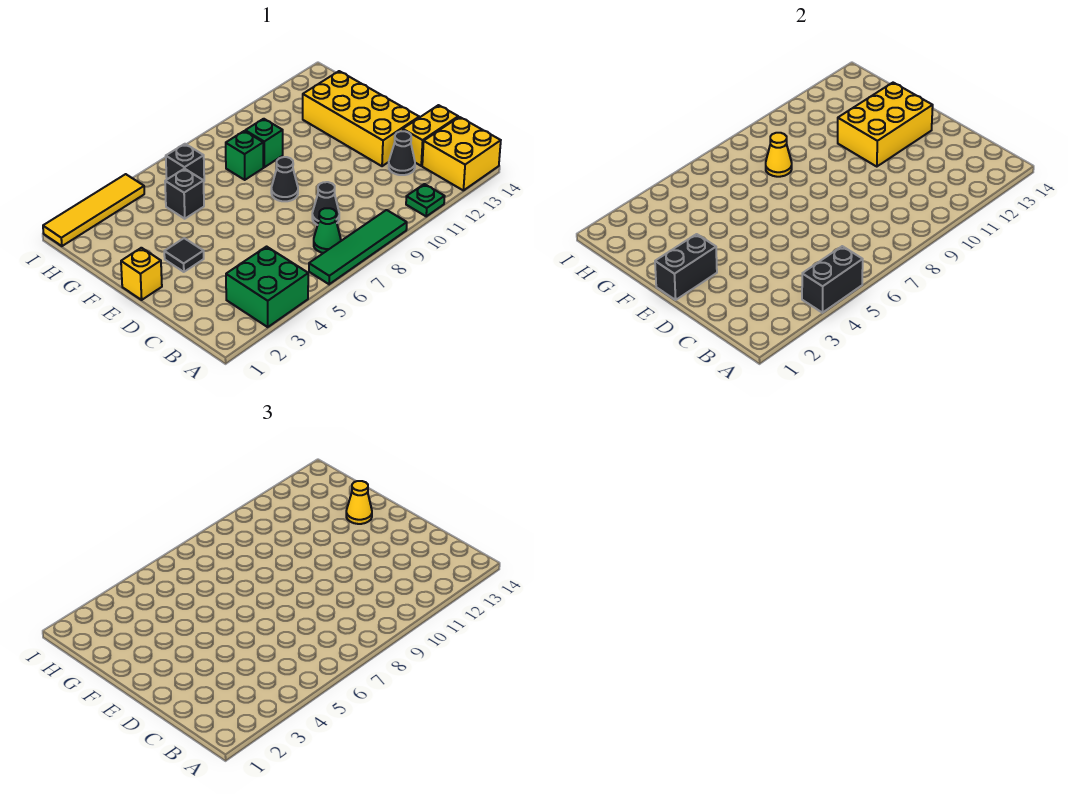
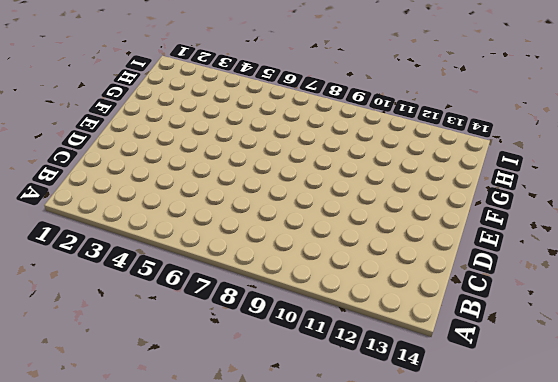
none -> green 2x2 brick [226,247,308,327]
none -> green 1x4 tile [309,210,407,284]
none -> green 1x1 plate [406,184,445,216]

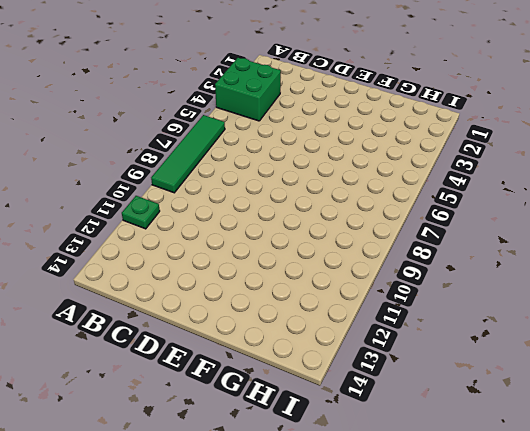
none -> yellow 2x2 brick [422,117,501,190]
none -> green 1x1 cone [314,208,341,253]
none -> black 1x1 cone [312,182,339,225]

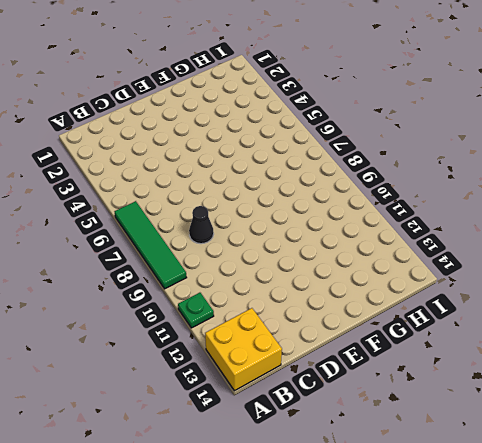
none -> green 2x2 brick [226,247,308,327]
none -> green 1x1 cone [314,208,341,253]
none -> black 1x1 cone [389,131,415,175]

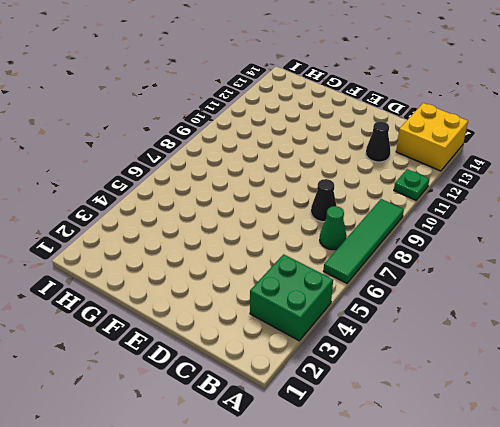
none -> yellow 1x2 brick [403,105,458,166]
none -> yellow 2x4 brick [303,71,419,166]
none -> yellow 1x1 brick [121,248,162,300]

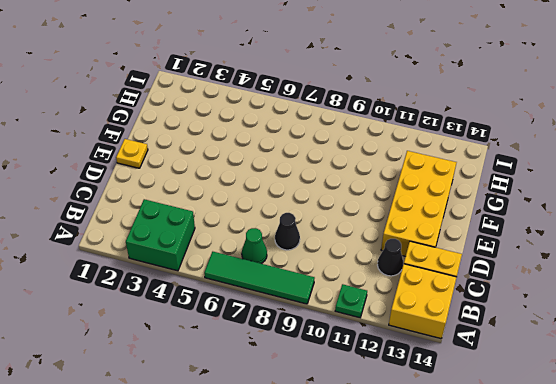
yellow 1x1 plate [116,139,148,168] -> yellow 1x1 brick [121,248,162,300]
none -> black 1x1 tile [164,238,204,272]
none -> black 1x1 cone [271,157,298,201]
none -> black 1x1 brick [165,169,204,219]

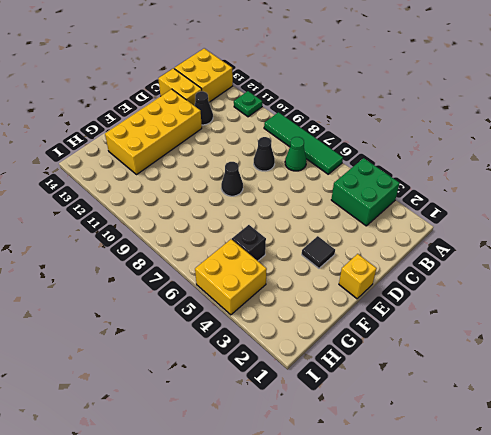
yellow 2x2 brick [195,239,267,315] -> yellow 1x4 tile [43,174,144,246]
none -> green 1x1 brick [226,131,263,180]
none -> green 1x1 brick [245,119,283,167]
none -> black 1x1 brick [166,144,204,181]

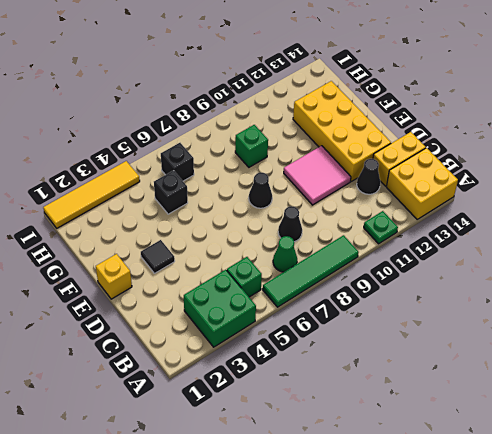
green 1x1 brick [227,257,262,297] -> green 1x1 brick moved to [226,131,263,180]
pink 2x2 tile [284,146,351,205] -> none
none -> black 1x2 brick [802,246,863,313]
none -> black 1x2 brick [655,234,717,300]
none -> yellow 2x3 brick [838,83,933,166]

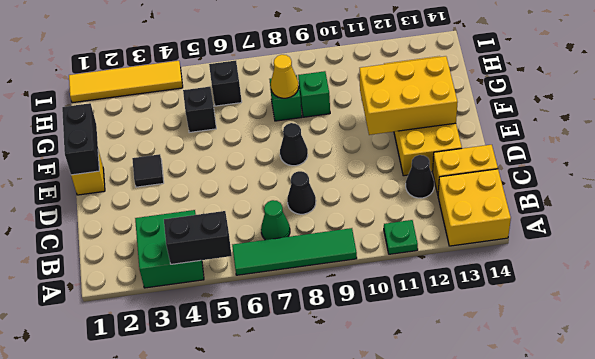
black 1x2 brick [62,103,99,175] -> black 1x2 brick turned to [655,234,717,300]
none -> yellow 1x1 cone [346,481,372,524]

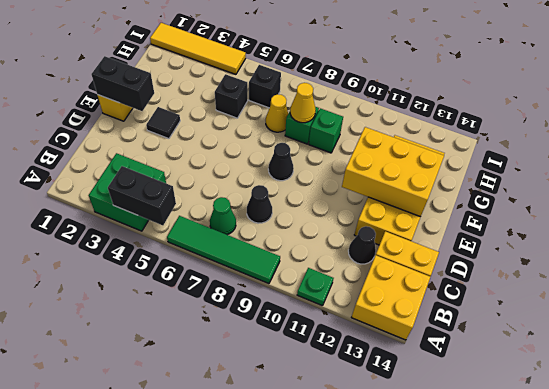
yellow 1x1 cone [266,94,288,132] -> yellow 1x1 cone moved to [346,481,372,524]

